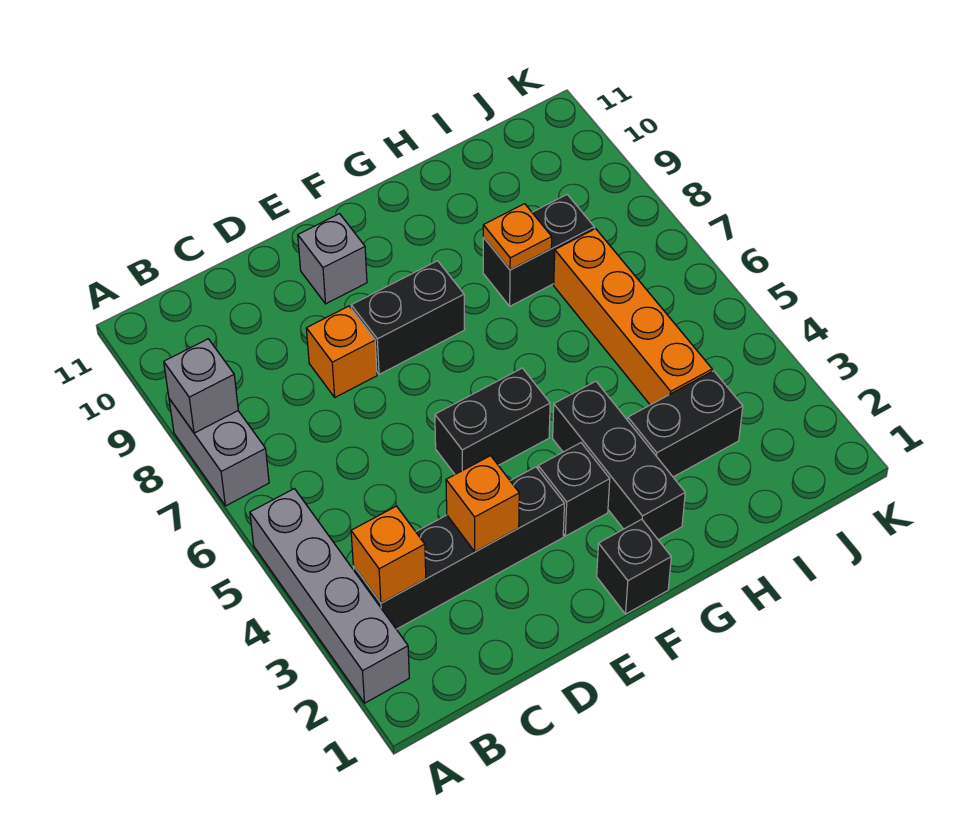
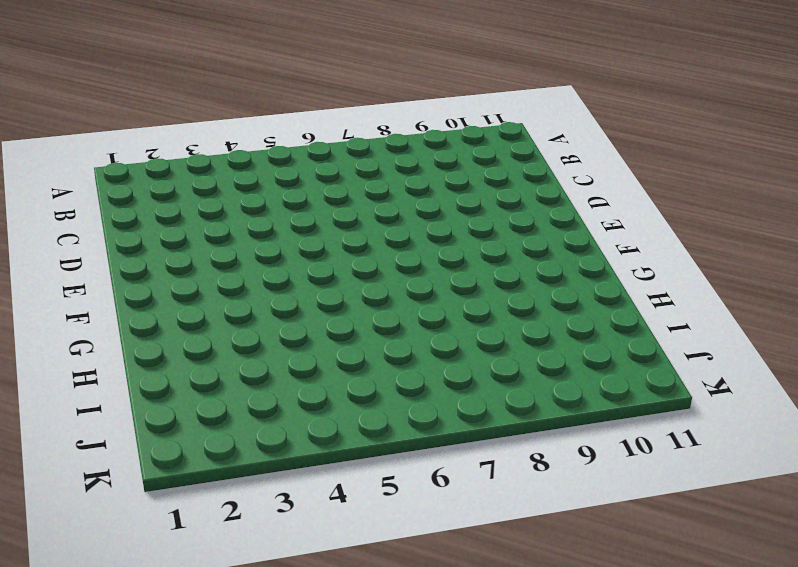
none -> grey 1x4 brick [250,489,409,703]
none -> grey 1x2 brick [169,399,269,506]
none -> black 1x4 brick [353,467,564,629]

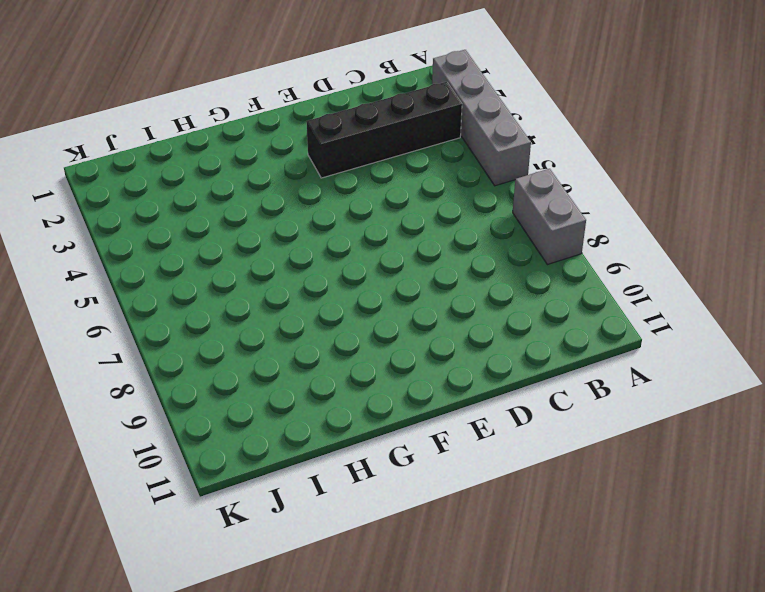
none -> orange 1x1 brick [306,306,377,397]
none -> black 1x2 brick [435,368,550,474]
none -> black 1x2 brick [351,261,465,374]

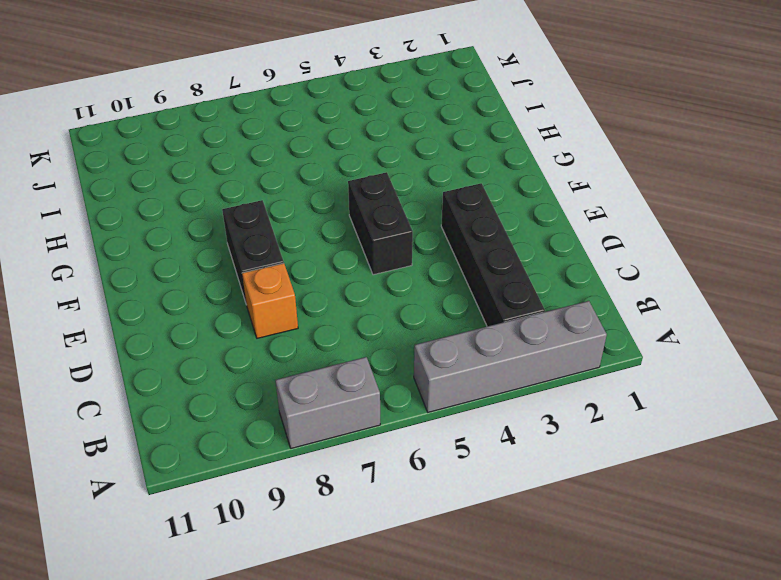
none -> grey 1x1 brick [298,214,367,304]
none -> black 1x1 brick [597,519,671,614]
none -> black 1x1 brick [538,443,610,536]

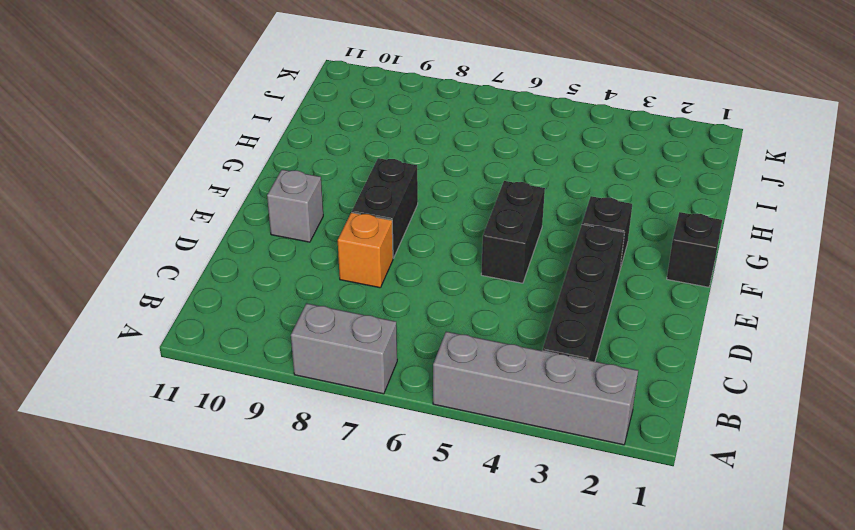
none -> black 1x3 brick [553,381,685,540]
none -> black 1x2 brick [628,371,743,477]
none -> black 1x2 brick [483,195,594,306]

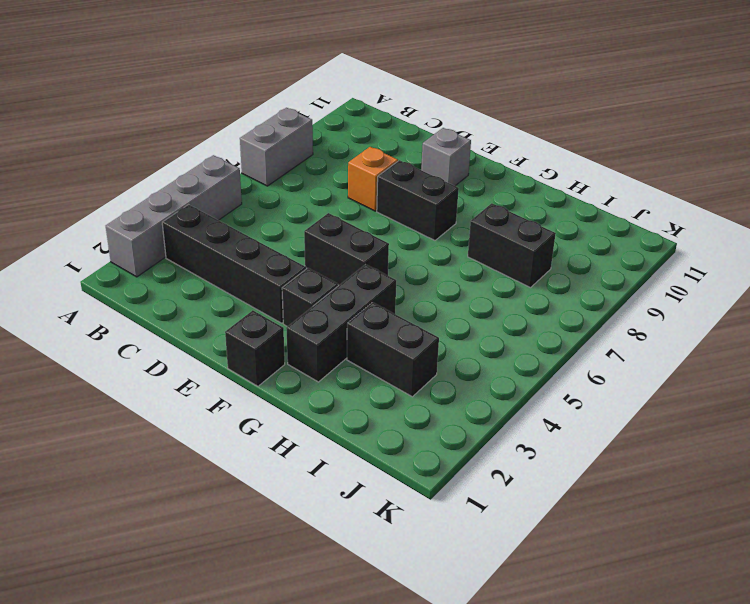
none -> orange 1x4 brick [554,229,712,405]
none -> grey 1x1 brick [164,339,238,433]
none -> orange 1x1 brick [351,506,426,603]

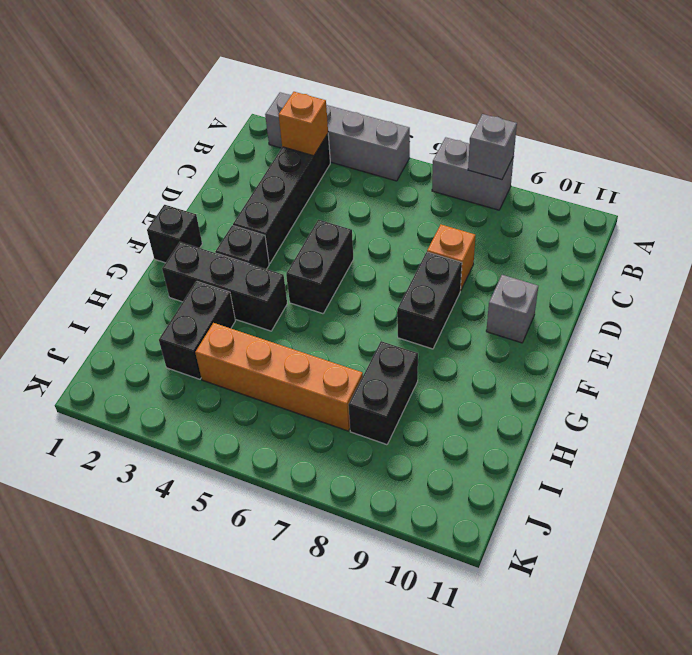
none -> orange 1x1 brick [446,456,519,552]
none -> orange 1x1 plate [483,204,552,270]

